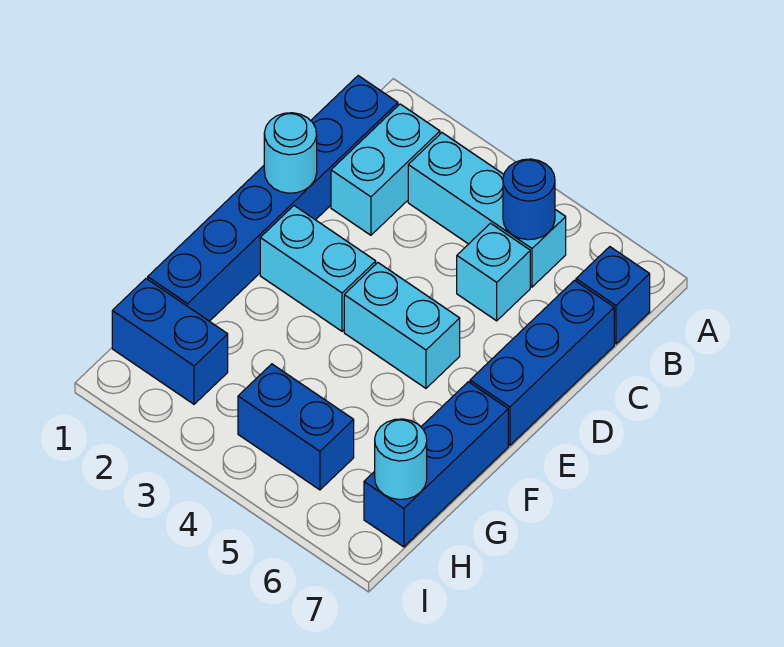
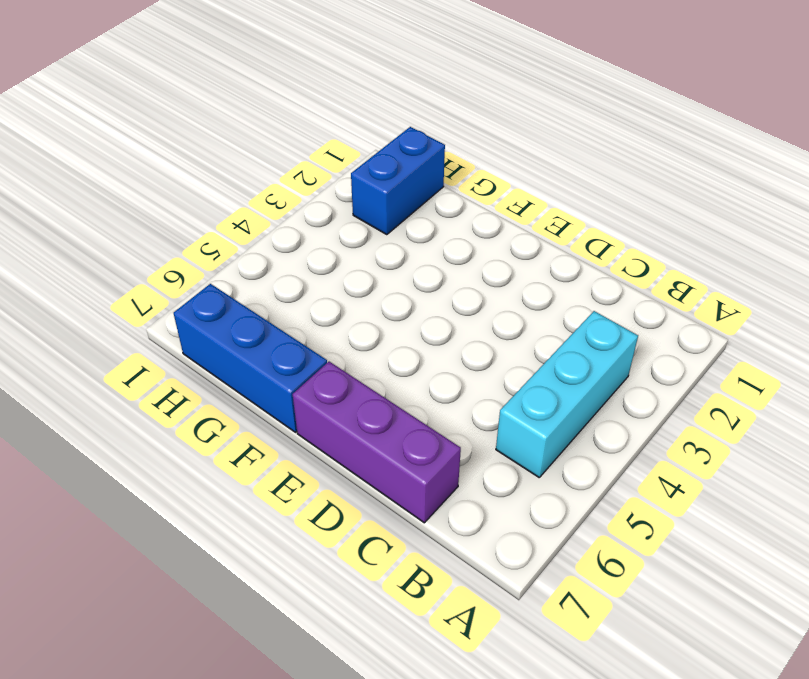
purple 1x3 brick [293,362,461,523] -> blue 1x3 brick [470,280,614,445]
none -> blue 1x6 brick [148,76,398,321]
none -> cyan 1x2 brick [331,104,440,235]
none -> blue 1x1 brick [576,247,650,344]

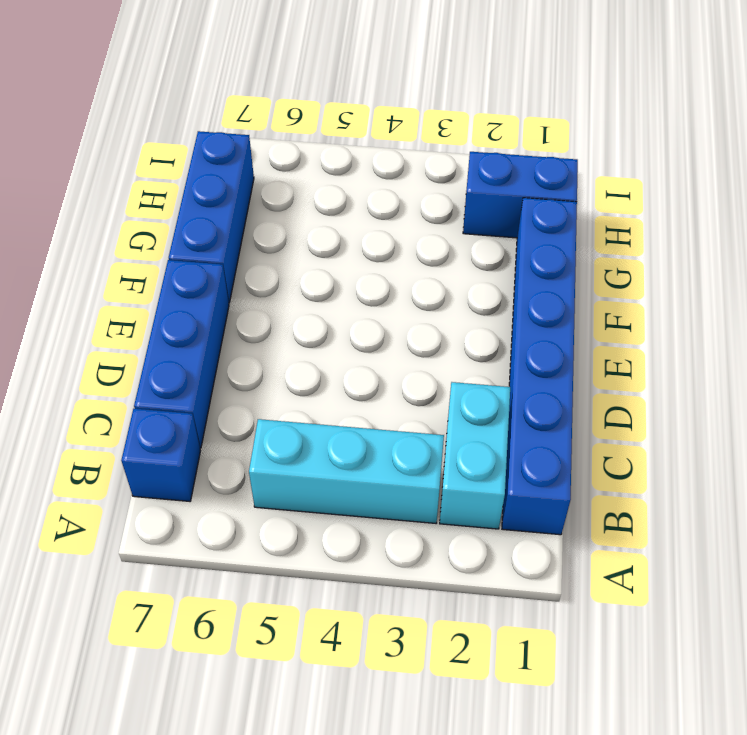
none -> cyan 1x1 brick [457,223,530,321]
none -> cyan 1x2 brick [260,206,376,331]
none -> cyan 1x2 brick [344,263,460,388]

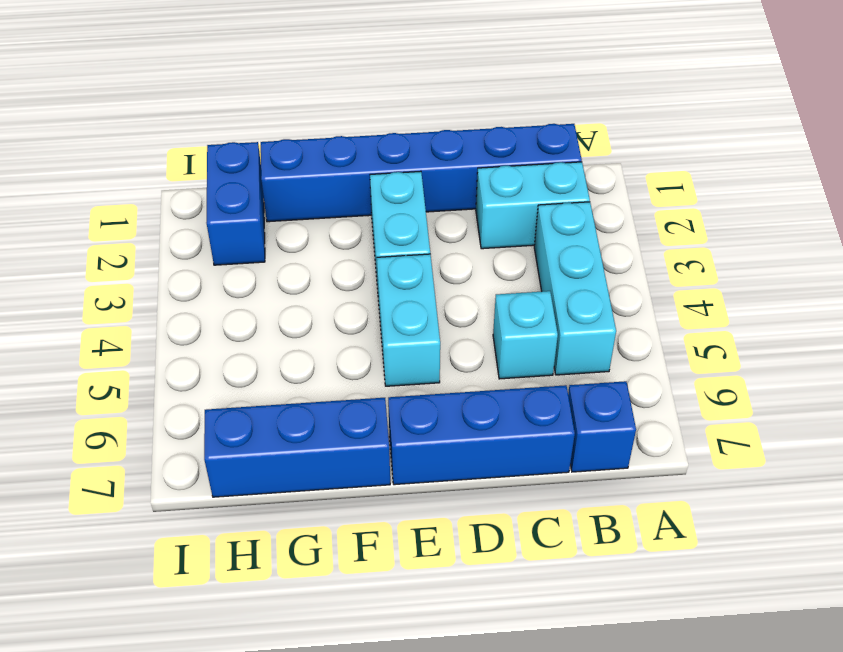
none -> blue 1x2 brick [238,364,354,490]
none -> blue 1x1 round brick [503,159,555,240]
none -> cyan 1x1 round brick [264,113,317,193]

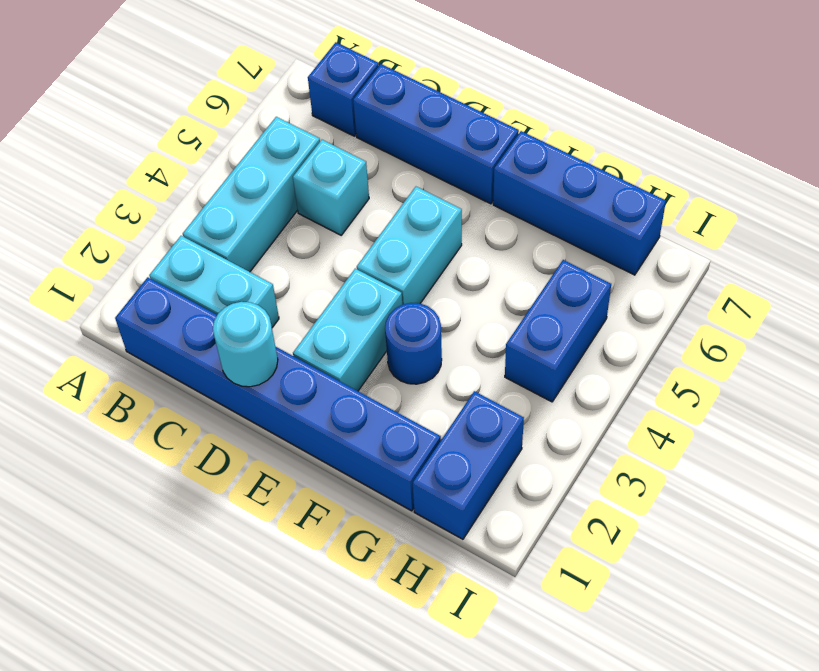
blue 1x1 round brick [385,303,442,384] -> blue 1x1 round brick moved to [503,159,555,240]
none -> cyan 1x1 round brick [375,419,427,499]

